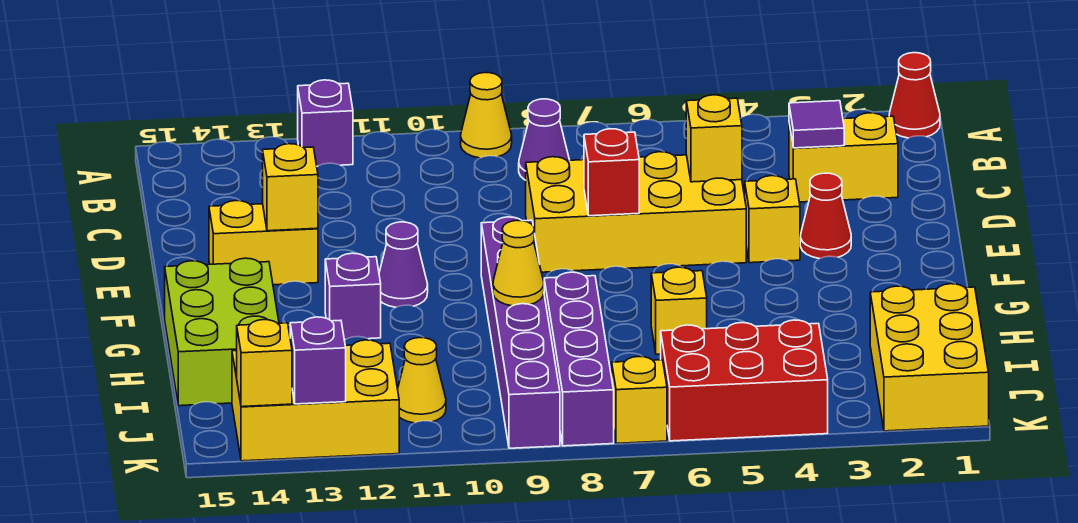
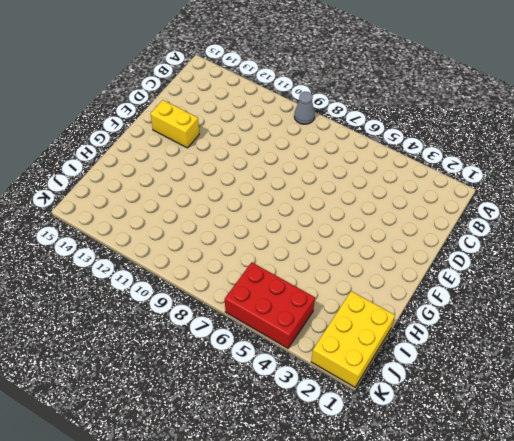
grey 1x1 cone [294,92,315,124] -> yellow 1x1 cone [461,73,512,158]
none -> red 1x1 cone [889,53,940,138]
none -> purple 1x1 brick [298,80,353,166]
none -> purple 1x1 cone [519,99,569,180]

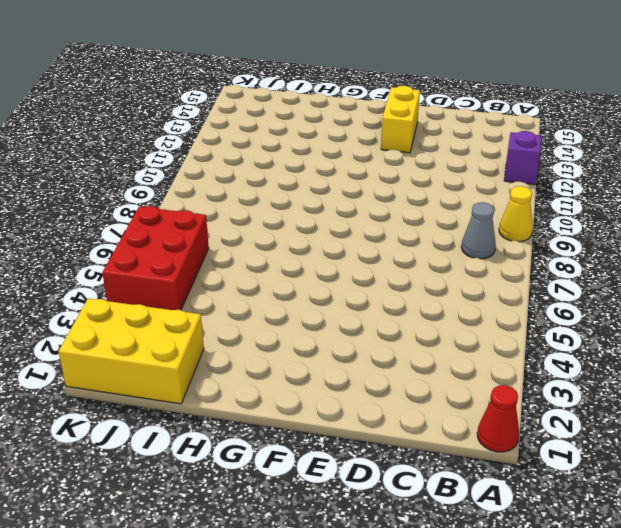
grey 1x1 cone [461,202,496,259] -> purple 1x1 cone [519,99,569,180]
none -> yellow 1x2 brick [789,113,898,202]
none -> yellow 2x4 brick [526,152,746,272]
none -> red 1x1 cone [800,173,851,259]

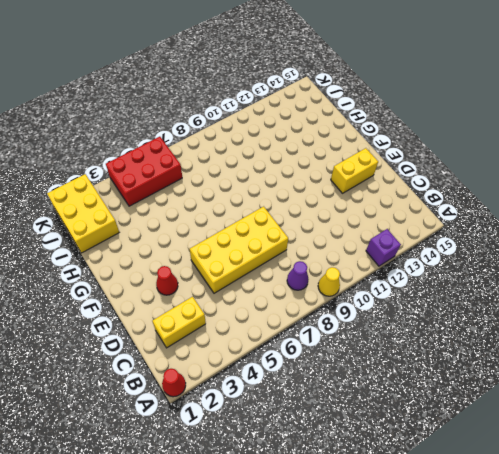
none -> yellow 1x1 brick [745,176,800,263]
none -> purple 1x6 brick [481,217,560,448]
none -> purple 1x1 cone [379,222,428,307]

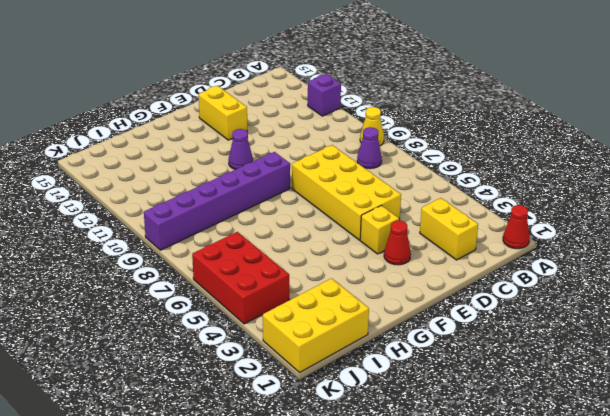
none -> purple 1x1 brick [325,253,381,340]
none -> lime 2x3 brick [165,258,279,406]
none -> yellow 1x1 brick [651,267,707,354]

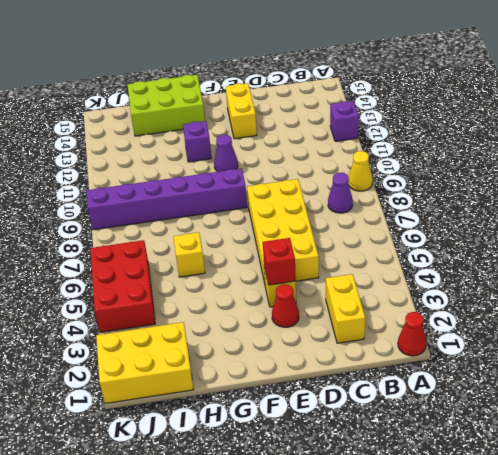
red 1x1 brick [263,238,296,285] -> red 1x1 brick moved to [584,129,639,216]
none -> purple 1x4 brick [544,272,614,446]
none -> yellow 1x1 cone [398,338,446,423]
none -> yellow 2x3 brick [232,340,399,461]

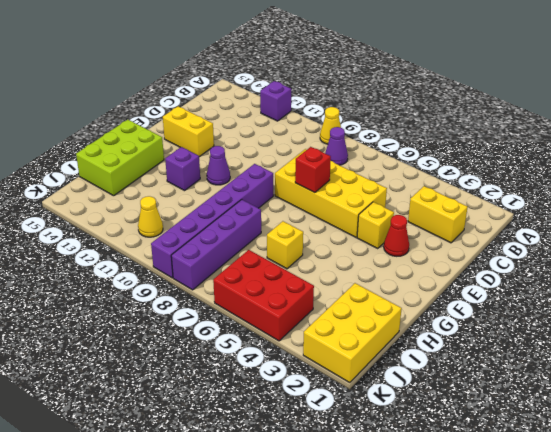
none -> red 1x1 cone [889,53,940,138]
none -> yellow 2x3 brick [232,340,399,461]
none -> yellow 1x1 brick [612,357,667,443]

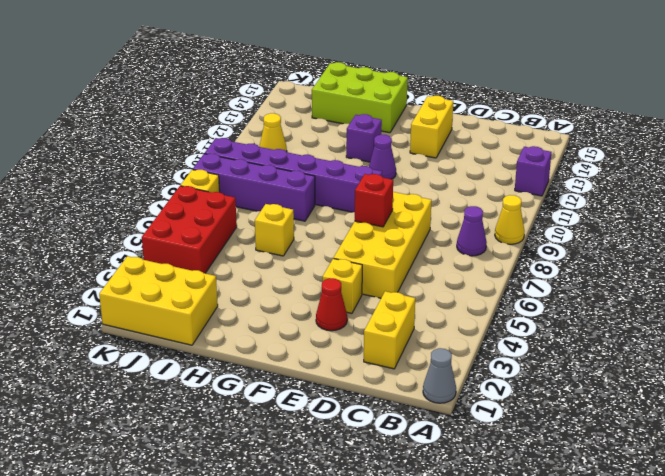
grey 1x1 cone [423,348,456,403] -> red 1x1 cone [889,53,940,138]
none -> yellow 2x3 brick [232,340,399,461]
none -> purple 1x1 tile [789,101,844,148]
none -> yellow 1x1 brick [686,95,742,182]

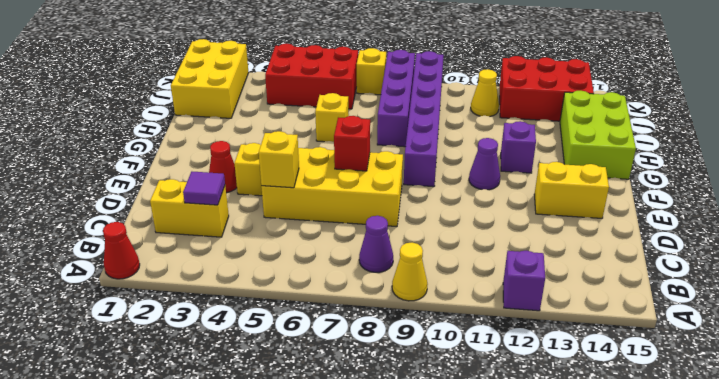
red 2x3 brick [500,56,594,121] -> yellow 2x3 brick [232,340,399,461]
none -> yellow 1x1 brick [263,144,318,231]
none -> yellow 1x1 cone [493,220,544,306]
none -> purple 1x1 brick [290,317,346,404]

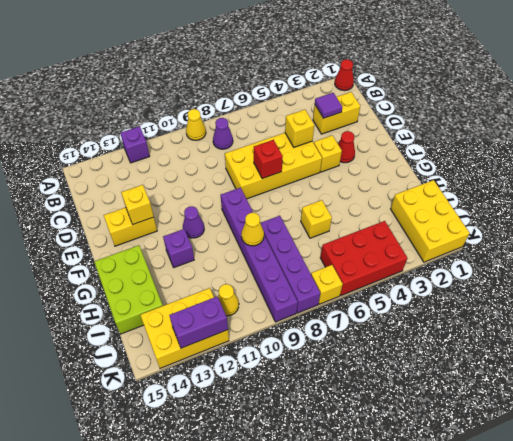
purple 1x2 brick [169,296,228,348] -> purple 1x1 brick [290,317,346,404]
none -> yellow 1x1 brick [237,320,292,407]

